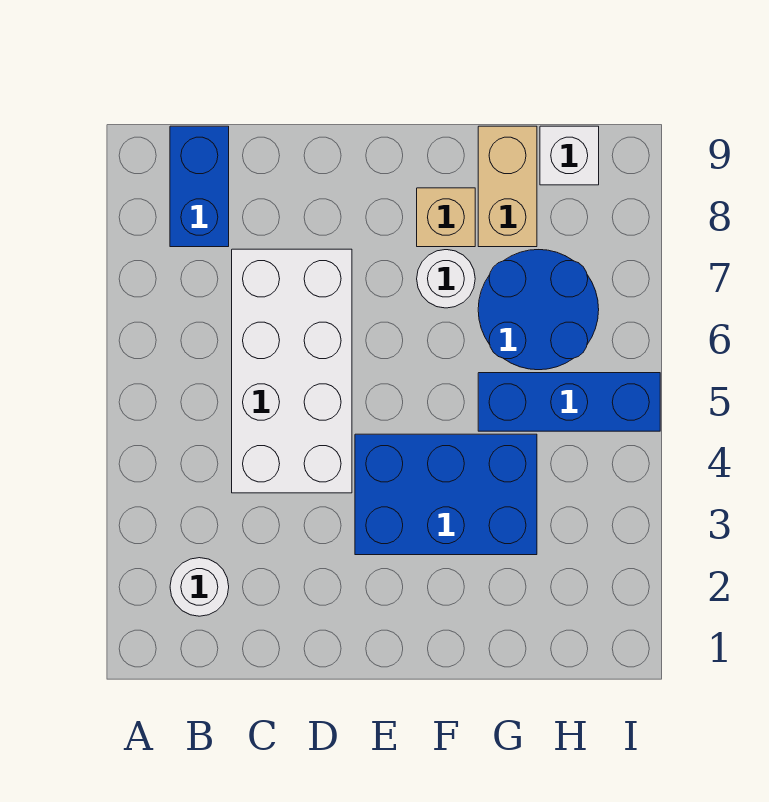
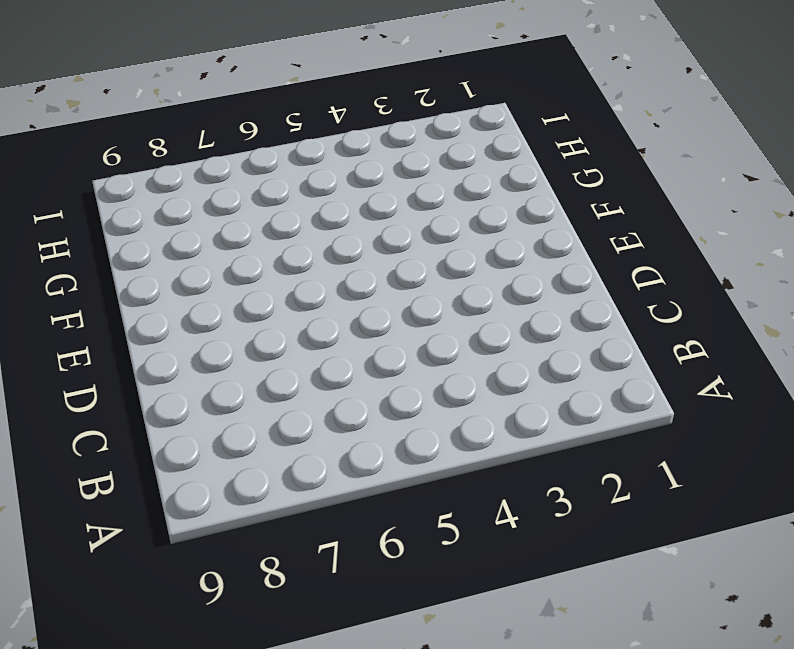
none -> white 1x1 round brick [170,558,229,616]
none -> blue 1x2 brick [170,126,229,247]

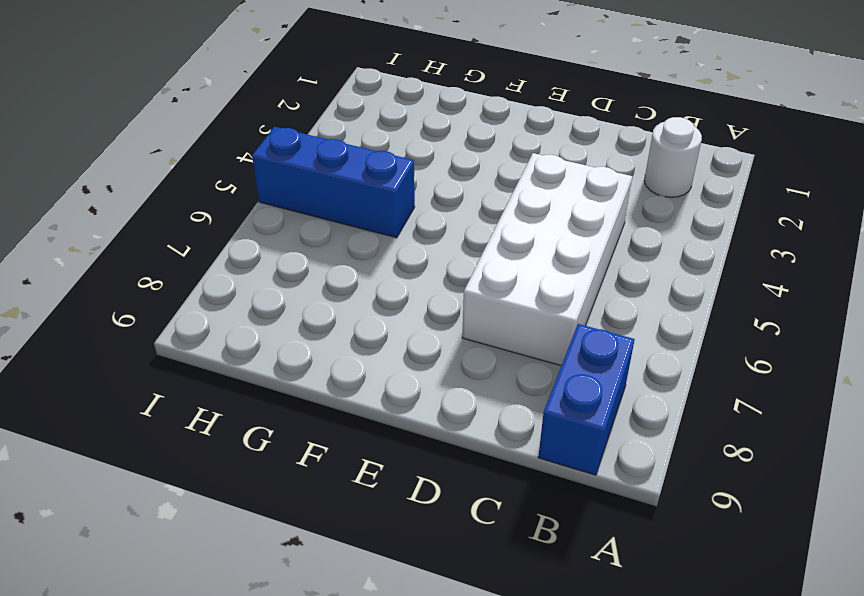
none -> blue 2x3 brick [355,434,537,555]
none -> white 1x1 round brick [417,250,475,308]

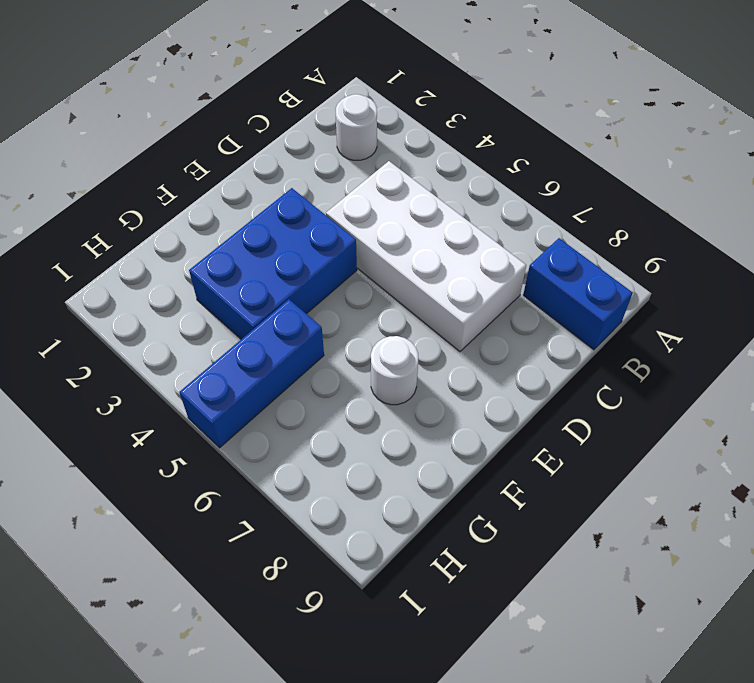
none -> tan 1x1 brick [417,188,475,247]
none -> blue 2x2 round brick [478,250,599,370]

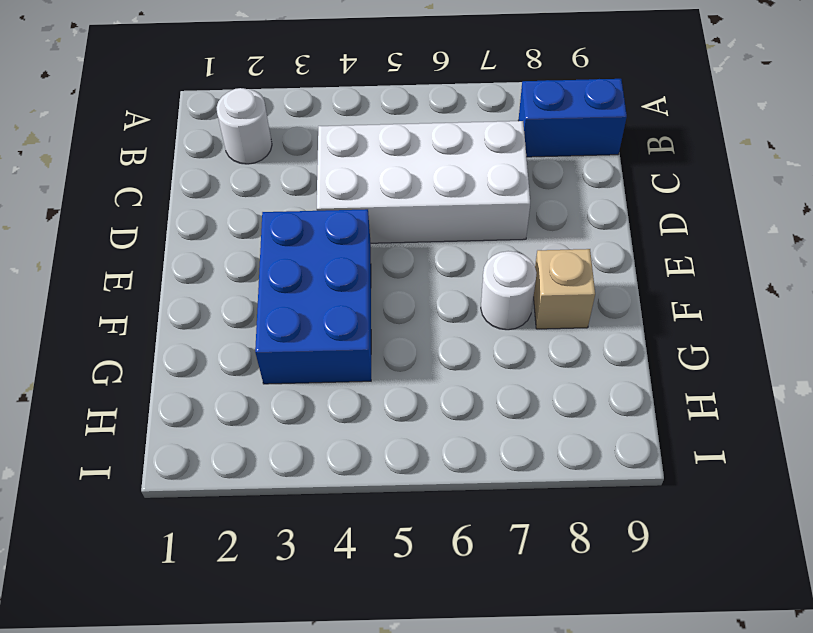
none -> blue 1x3 brick [478,373,660,431]
none -> blue 2x2 round brick [478,250,599,370]

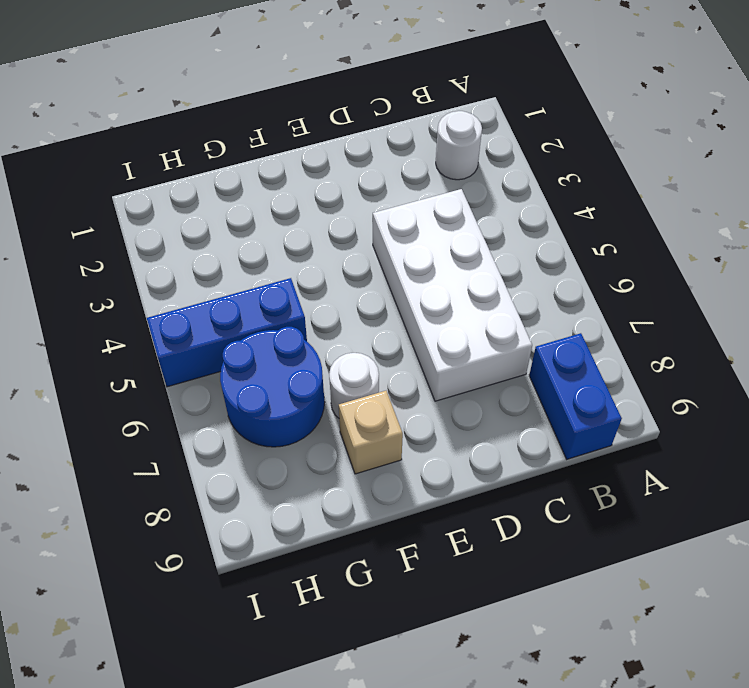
none -> blue 2x3 brick [355,434,537,555]
none -> tan 1x2 brick [478,126,537,247]

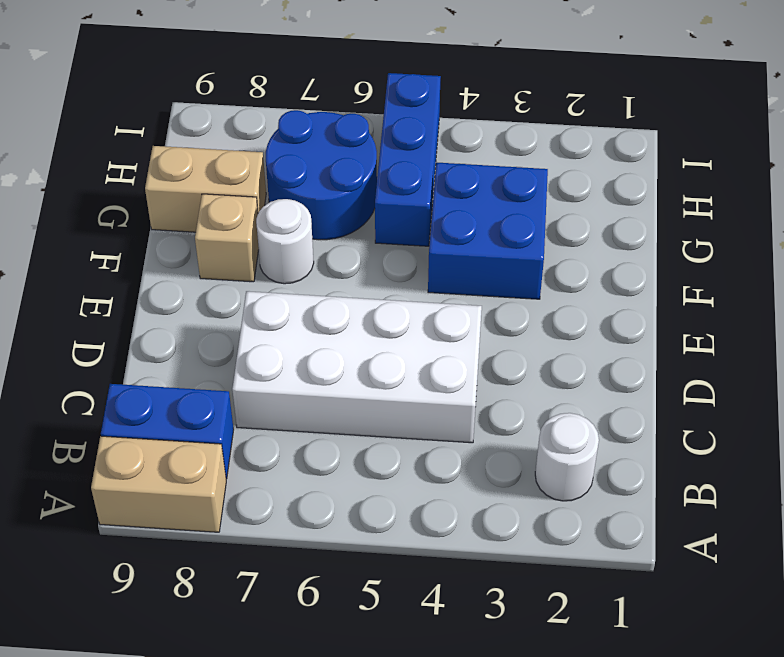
tan 1x2 brick [91,436,226,532] -> none
blue 2x2 brick [428,162,548,299] -> blue 2x3 brick [355,434,537,555]
none -> white 1x1 brick [540,126,599,185]

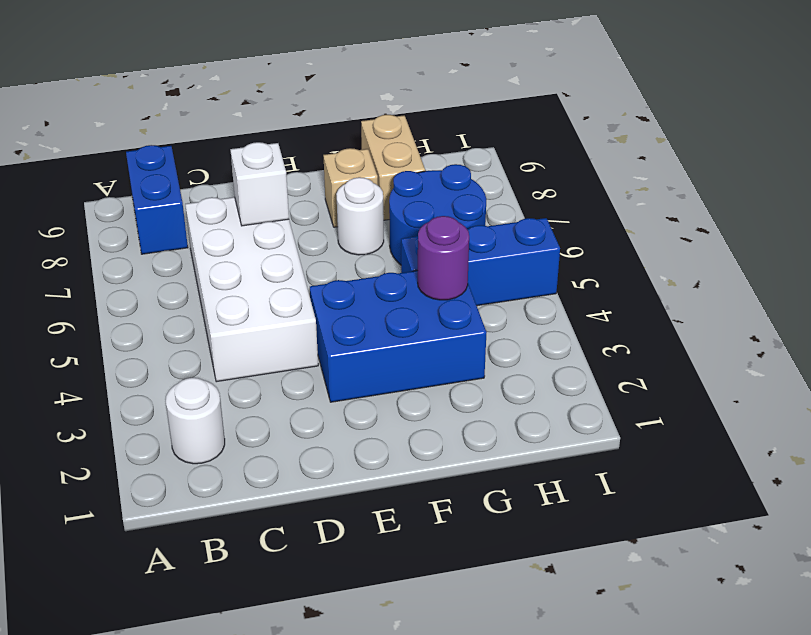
white 1x1 brick [230,142,289,226] -> white 1x1 brick moved to [540,126,599,185]
purple 1x1 round brick [418,216,469,300] -> none

